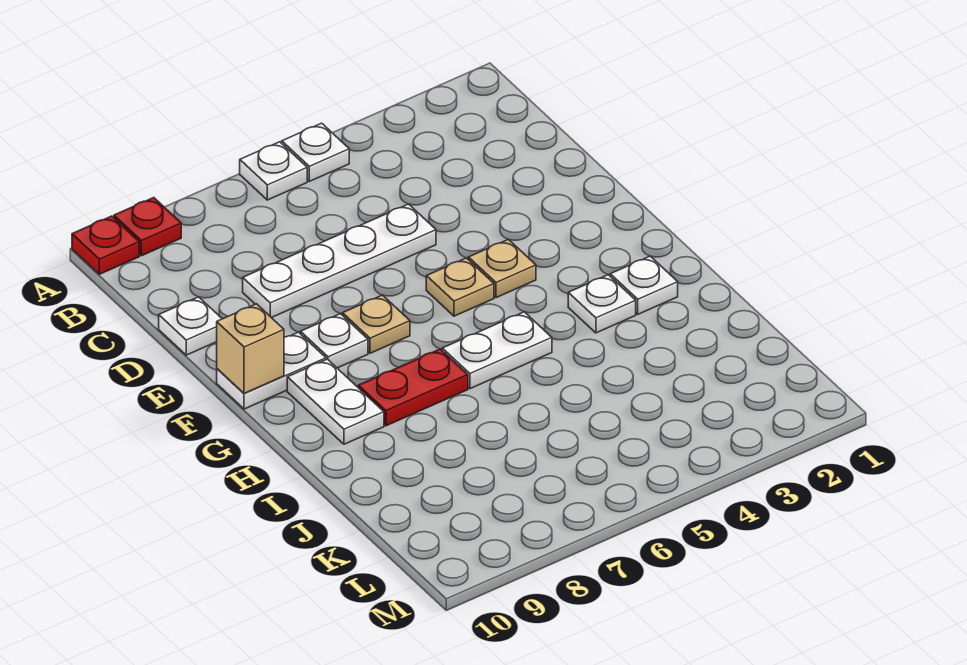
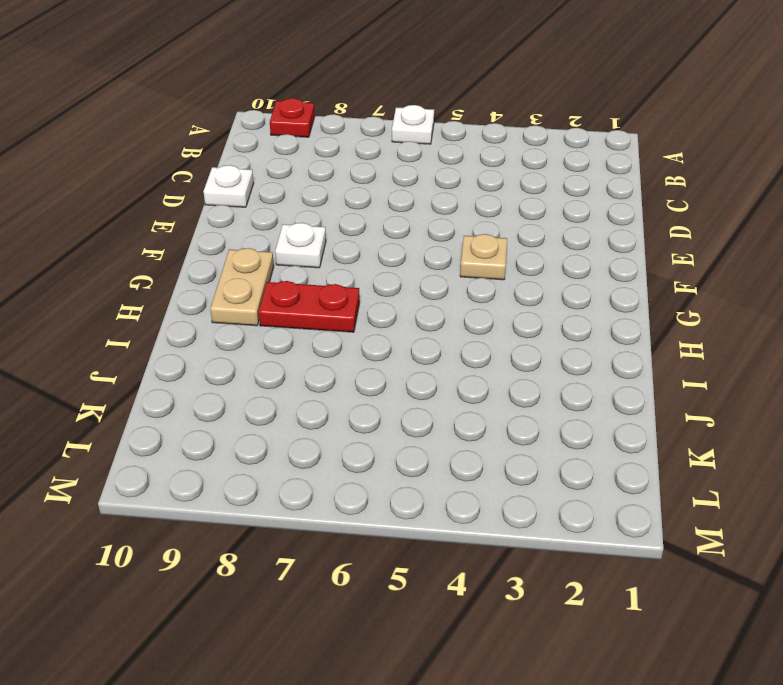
tan 1x2 plate [210,248,274,326] -> white 1x2 plate [287,359,384,444]
none -> white 1x1 plate [282,123,349,181]
none -> red 1x1 plate [72,216,139,274]
none -> white 1x4 plate [243,204,436,318]

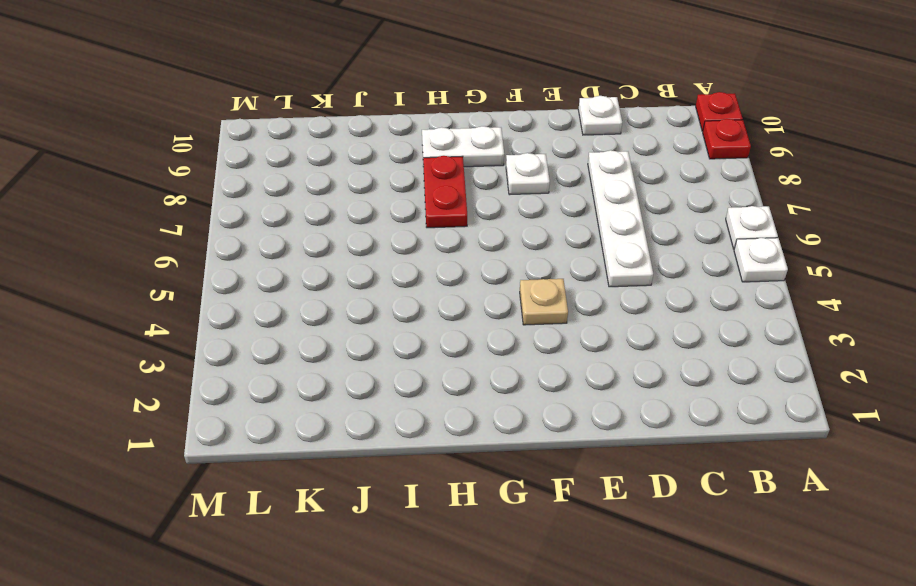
none -> tan 1x1 plate [426,258,494,316]
none -> tan 1x1 plate [342,295,410,353]
none -> white 1x2 plate [217,332,326,409]

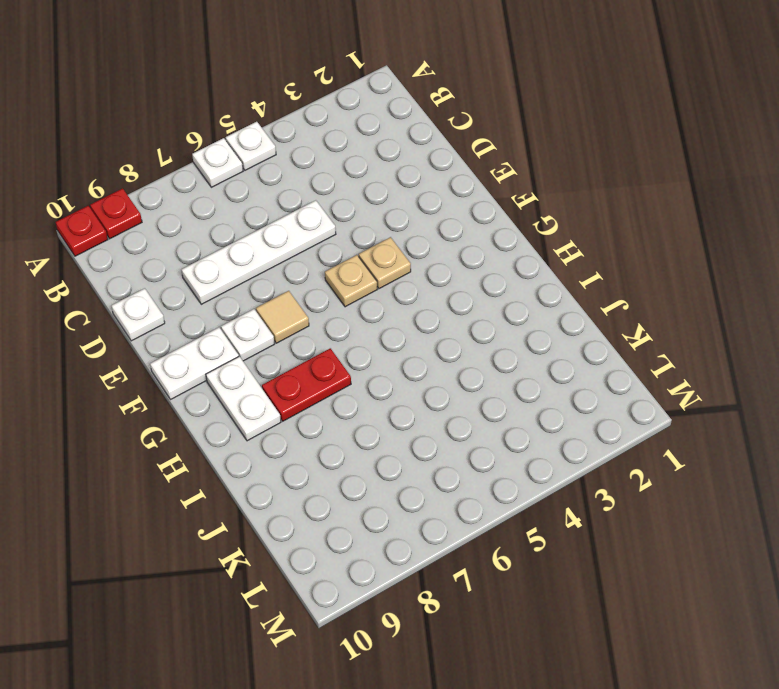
tan 1x1 tile [256,291,309,343] -> tan 1x1 plate [342,295,410,353]
none -> white 1x1 plate [610,256,678,314]
none -> white 1x1 plate [568,275,636,333]
none -> white 1x2 plate [442,312,552,389]

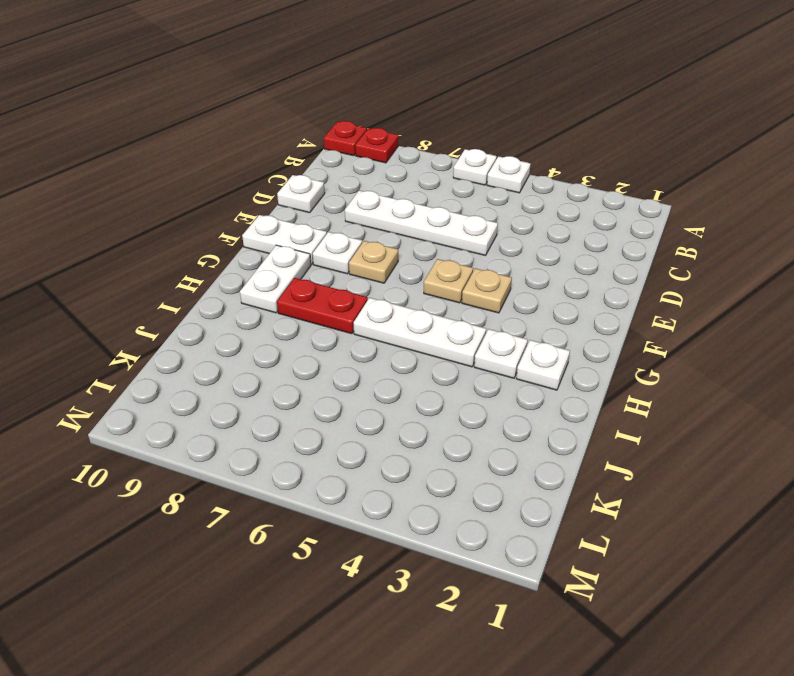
white 1x3 plate [354,298,486,367] -> white 1x2 plate [442,312,552,389]
none -> tan 1x1 brick [217,304,284,393]

